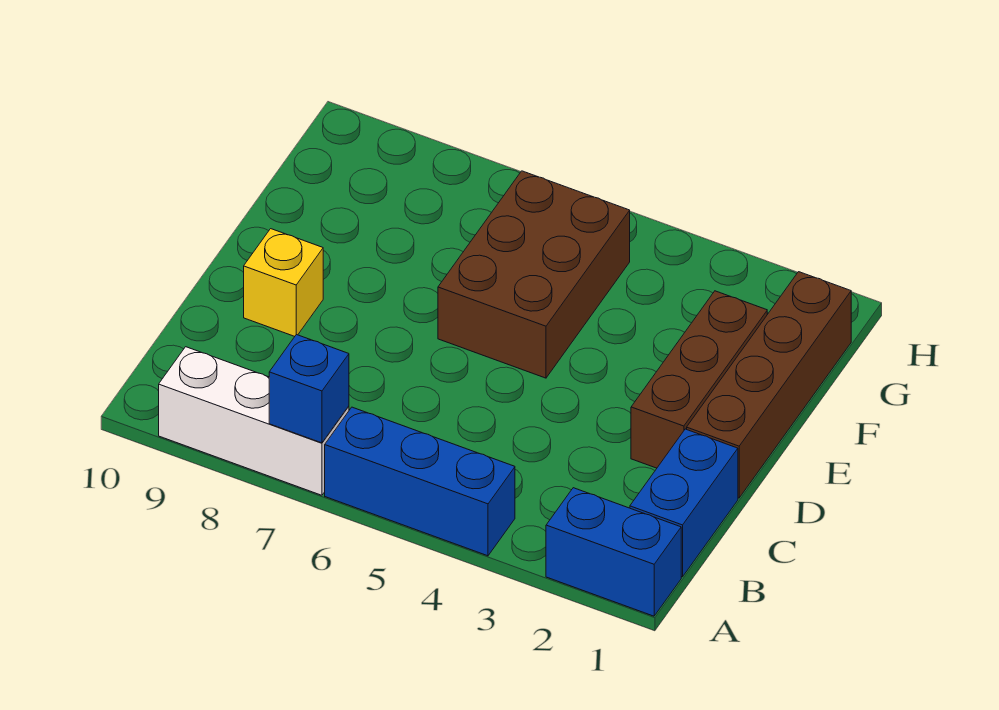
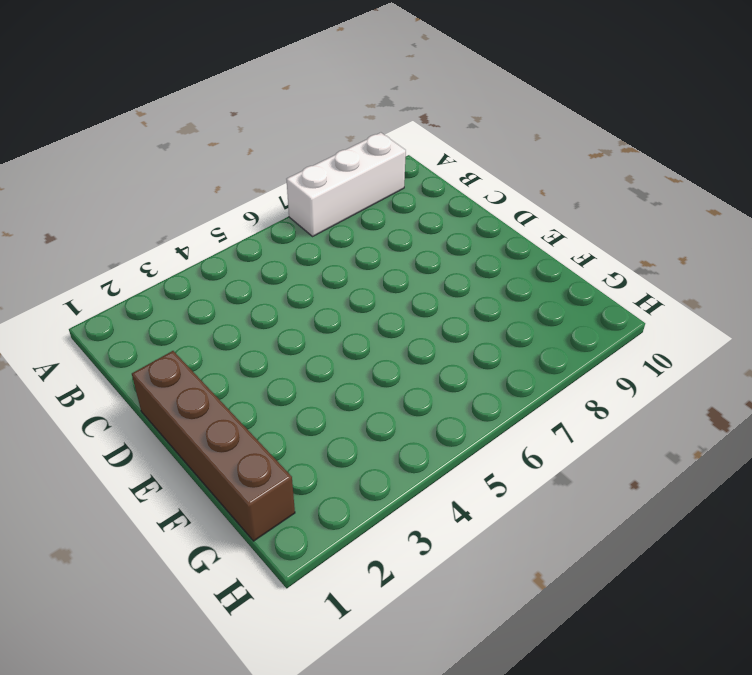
none -> blue 1x2 brick [546,488,681,616]
none -> blue 1x3 brick [325,407,515,556]

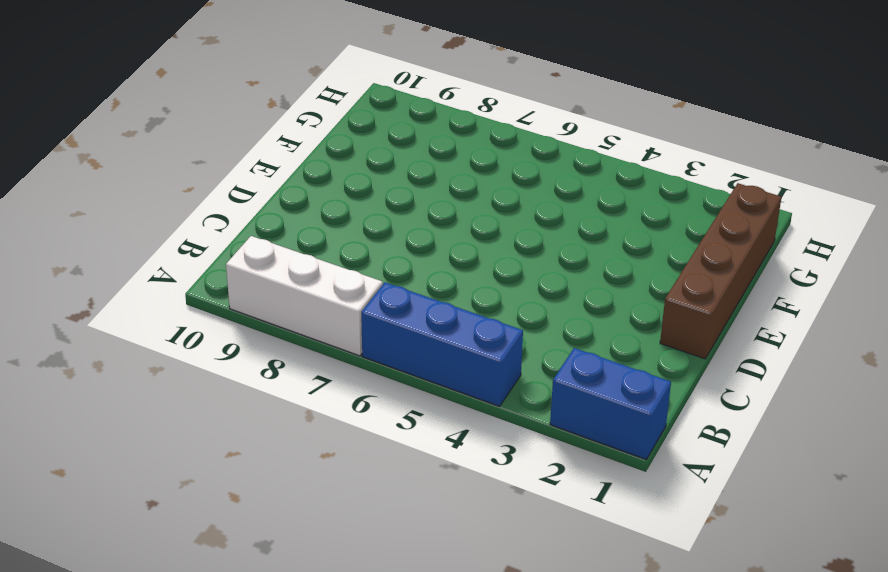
none -> blue 1x2 brick [630,429,738,577]
none -> brown 1x3 brick [631,291,767,468]

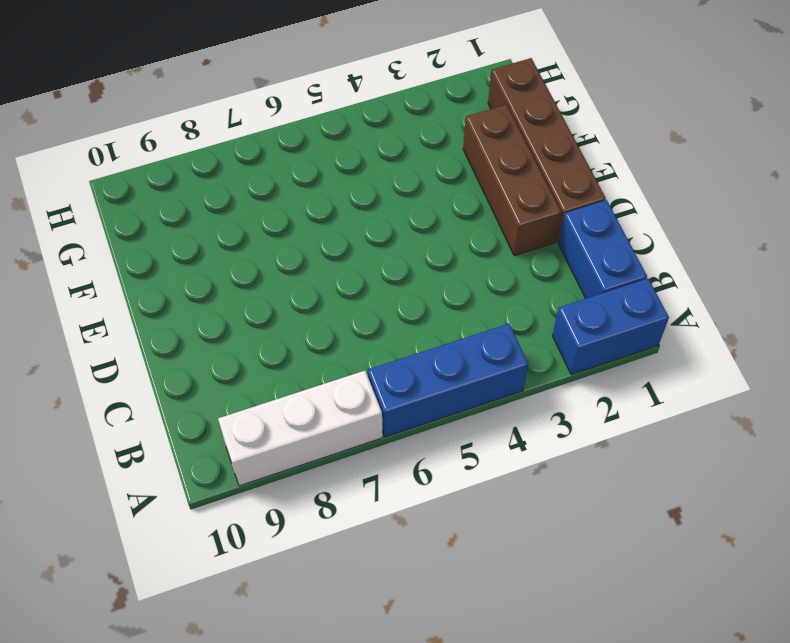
none -> yellow 1x1 brick [244,229,323,336]
none -> brown 2x3 brick [438,171,630,378]

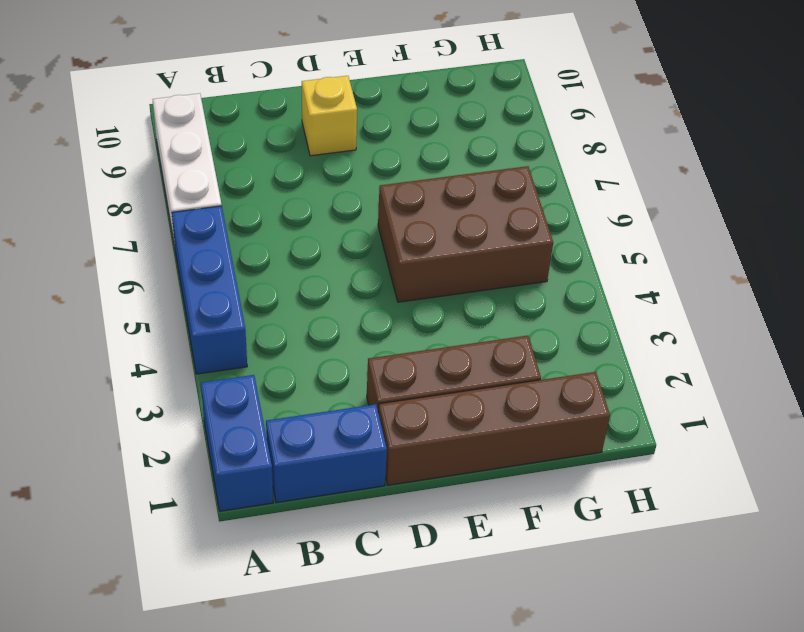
none -> blue 1x1 brick [269,335,349,443]

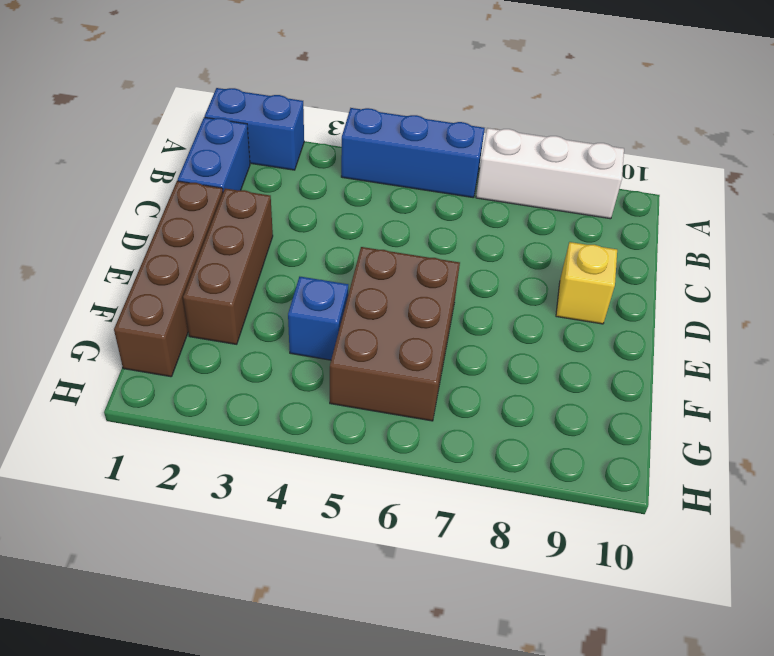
blue 1x1 brick [288,277,348,360] -> blue 1x1 brick moved to [269,335,349,443]

